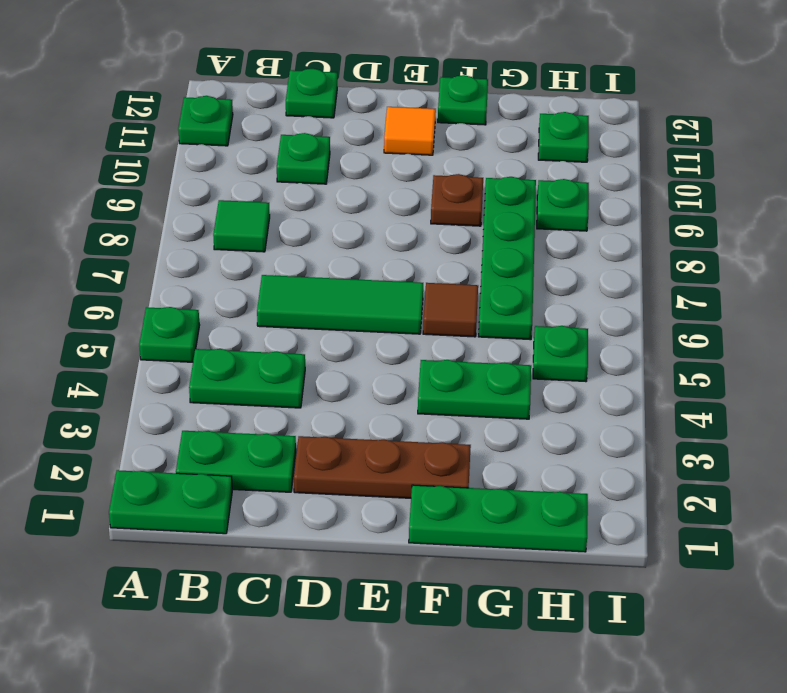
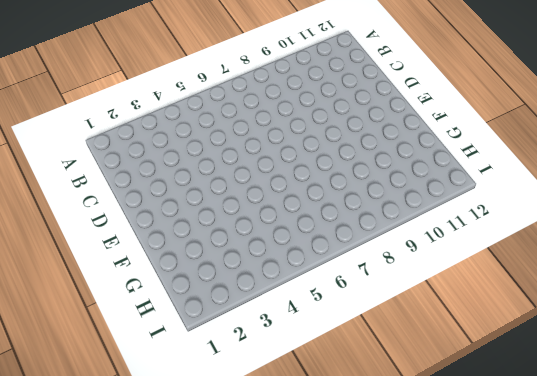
none -> green 1x2 plate [109,470,232,534]
none -> green 1x1 plate [139,307,200,362]
none -> green 1x1 plate [178,96,233,146]

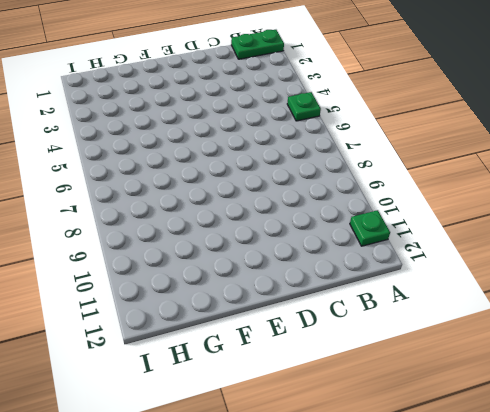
none -> green 1x2 plate [176,431,296,492]
none -> green 1x2 plate [189,349,305,408]
none -> green 1x1 tile [213,200,270,252]

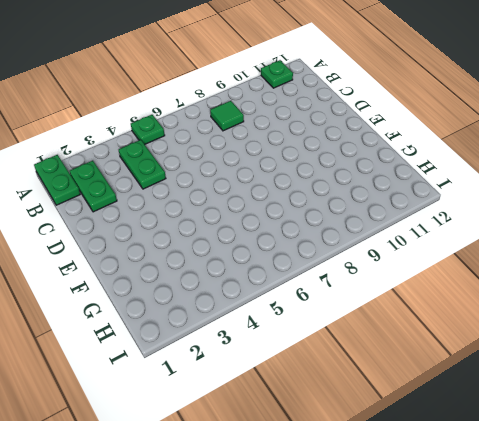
none -> green 1x3 tile [257,275,423,334]
none -> green 1x1 plate [277,133,330,184]
none -> green 1x1 plate [286,69,337,118]

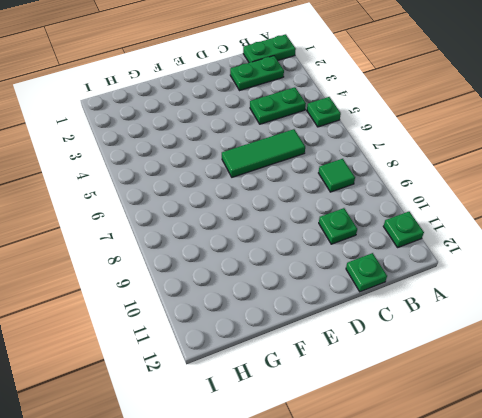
none -> brown 1x3 plate [294,436,471,498]
none -> orange 1x1 tile [384,107,436,155]
none -> green 1x3 plate [409,485,588,552]

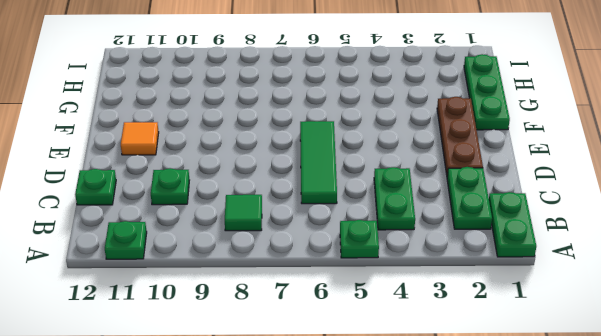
none -> green 1x2 plate [418,360,531,419]
none -> brown 1x1 tile [423,283,478,337]
none -> brown 1x1 plate [431,174,483,226]

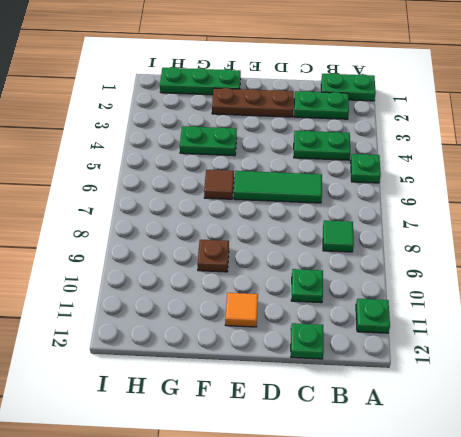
none -> green 1x1 plate [438,75,488,125]
none -> green 1x4 plate [478,177,536,340]
none -> green 1x1 plate [533,326,588,382]

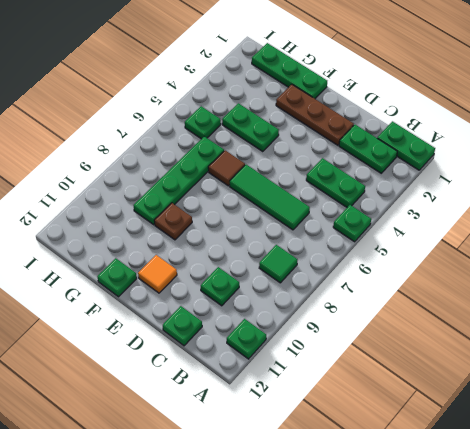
none -> green 1x1 plate [537,179,589,231]
none -> green 1x1 plate [538,112,589,162]

